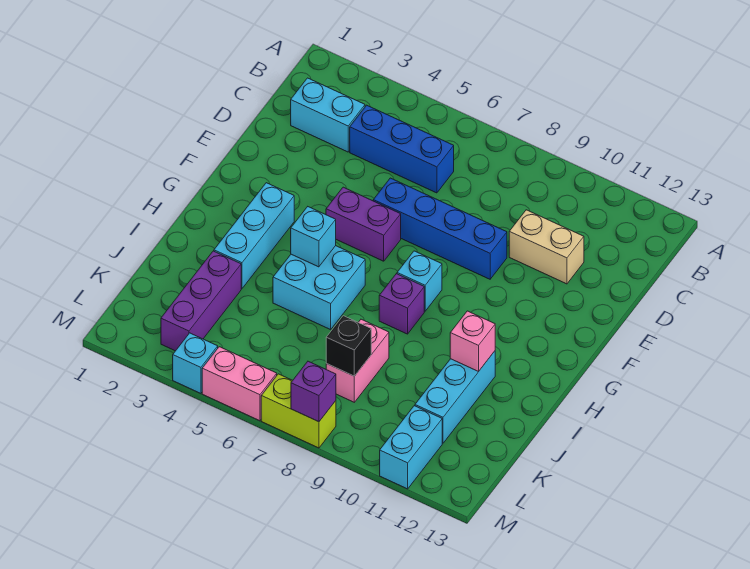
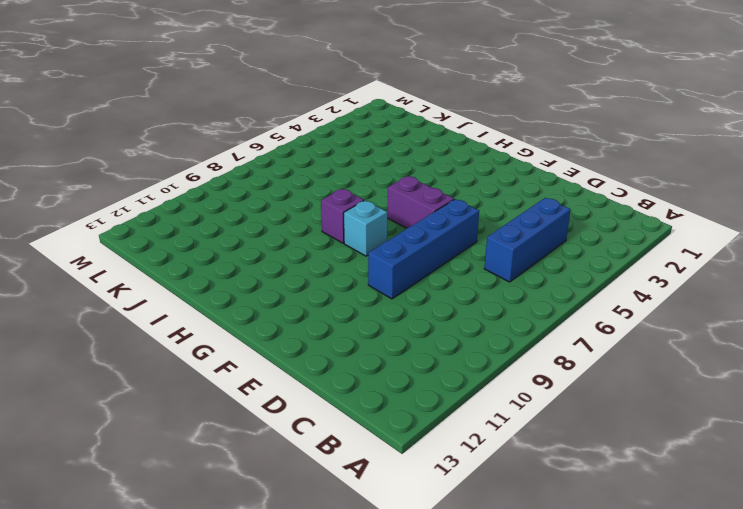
purple 1x2 brick [387,176,454,228] -> purple 1x2 brick turned to [326,187,401,261]
none -> cyan 1x2 brick [291,78,365,152]
none -> tan 1x2 brick [509,210,584,284]
none -> cyan 1x3 brick [214,183,294,289]

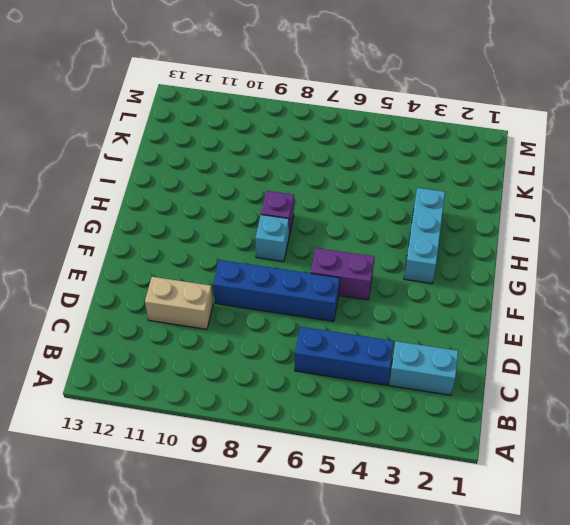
none -> cyan 2x2 brick [273,246,365,330]
none -> cyan 1x3 brick [415,351,495,443]
none -> purple 1x3 brick [161,251,241,351]

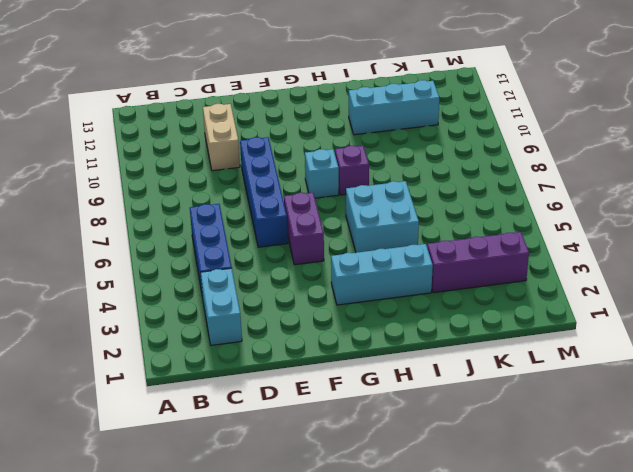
none -> pink 1x2 brick [326,319,389,402]
none -> cyan 1x2 brick [380,406,442,489]
none -> cyan 1x1 brick [173,333,218,393]

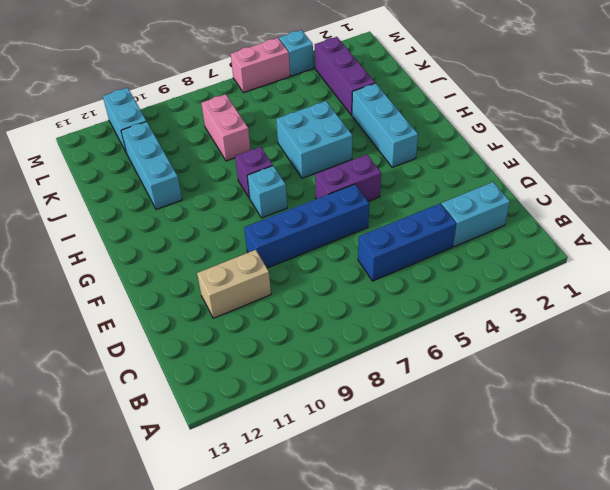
none -> lime 1x2 brick [261,374,336,448]
none -> cyan 1x1 brick [291,207,336,267]
none -> pink 1x1 brick [450,311,495,371]

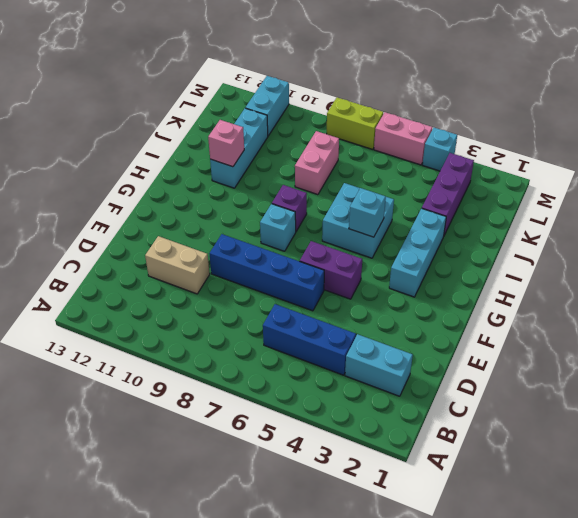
none -> black 1x1 brick [326,316,371,376]
none -> purple 1x1 brick [291,361,336,422]

